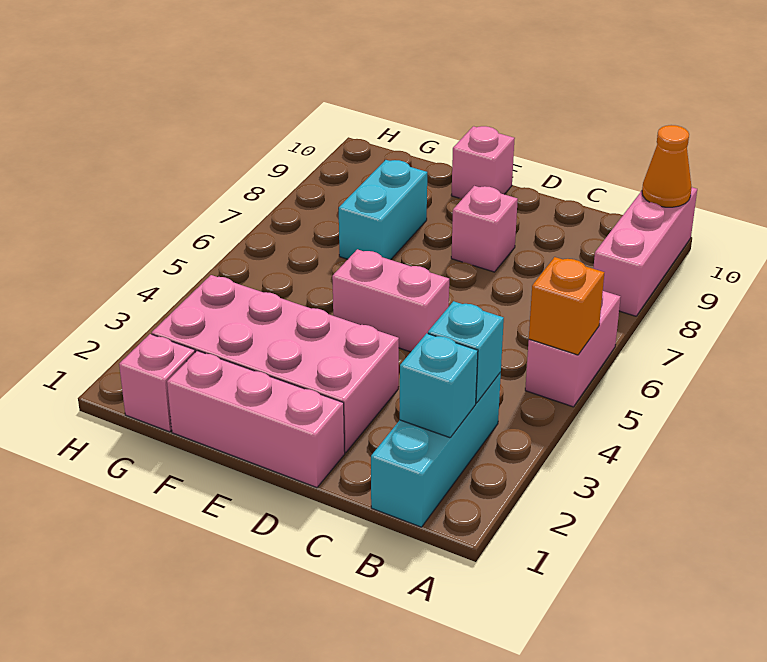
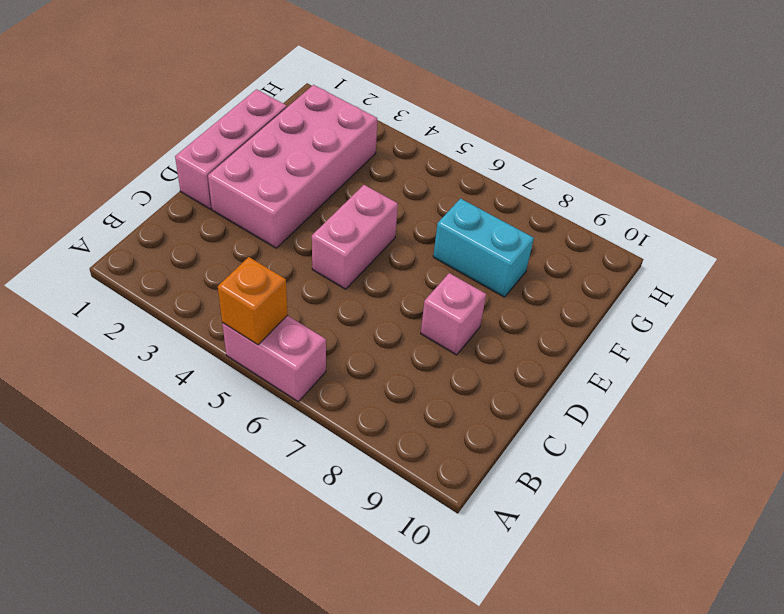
none -> pink 1x3 brick [593,187,697,316]
none -> cyan 1x3 brick [371,373,501,527]
none -> pink 1x1 brick [451,126,515,199]

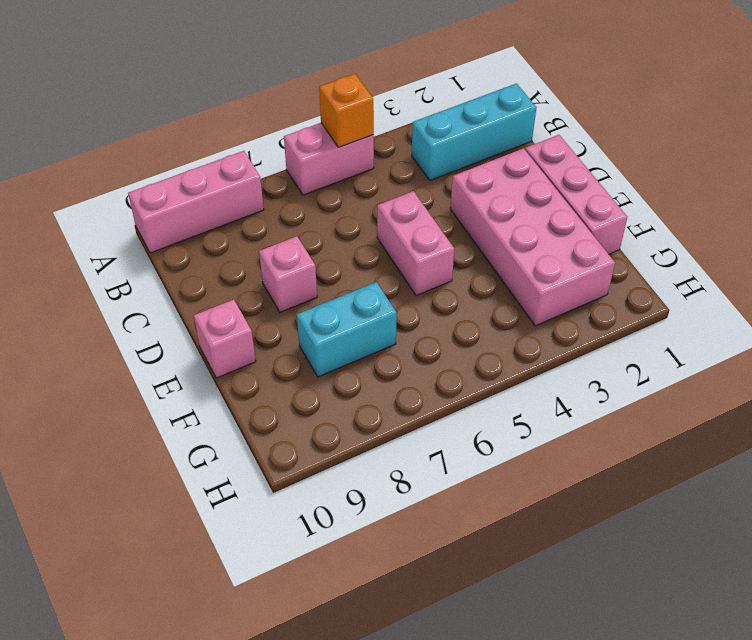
none -> pink 1x1 brick [119,334,195,432]
none -> orange 1x1 cone [642,125,692,207]
none -> cyan 1x1 brick [400,333,478,438]

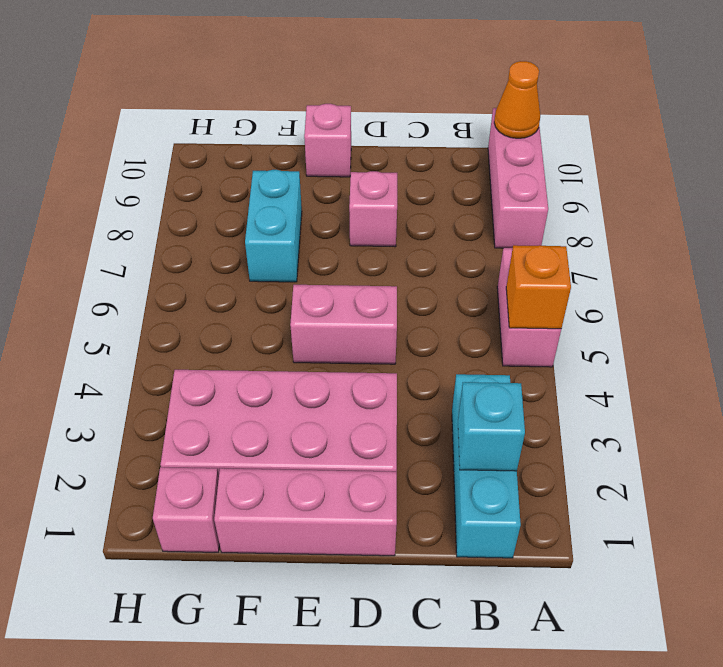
none -> cyan 1x1 brick [428,301,504,403]

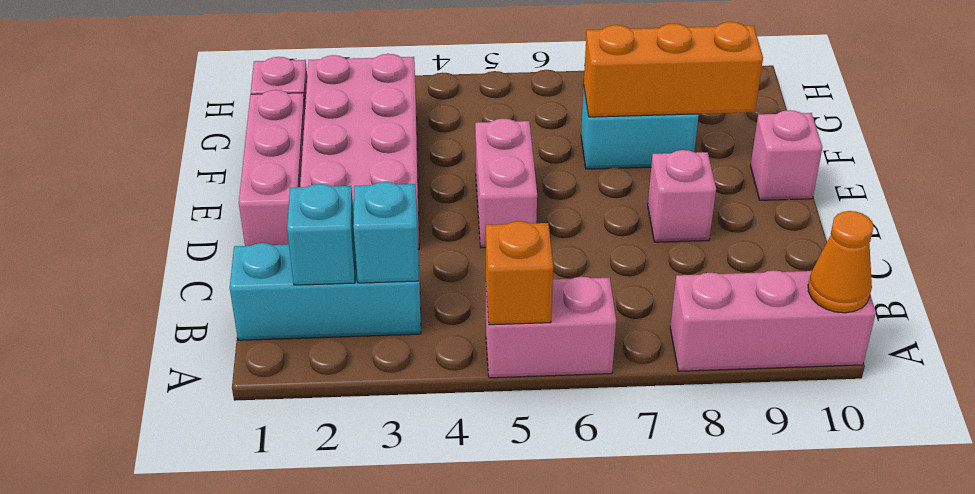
orange 1x3 brick [584,22,763,117] -> none

